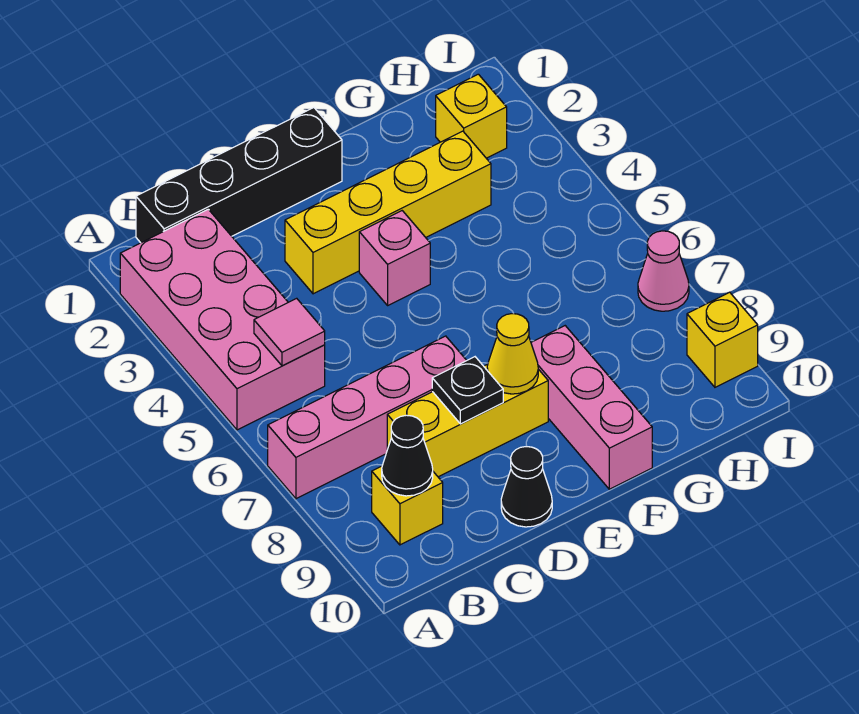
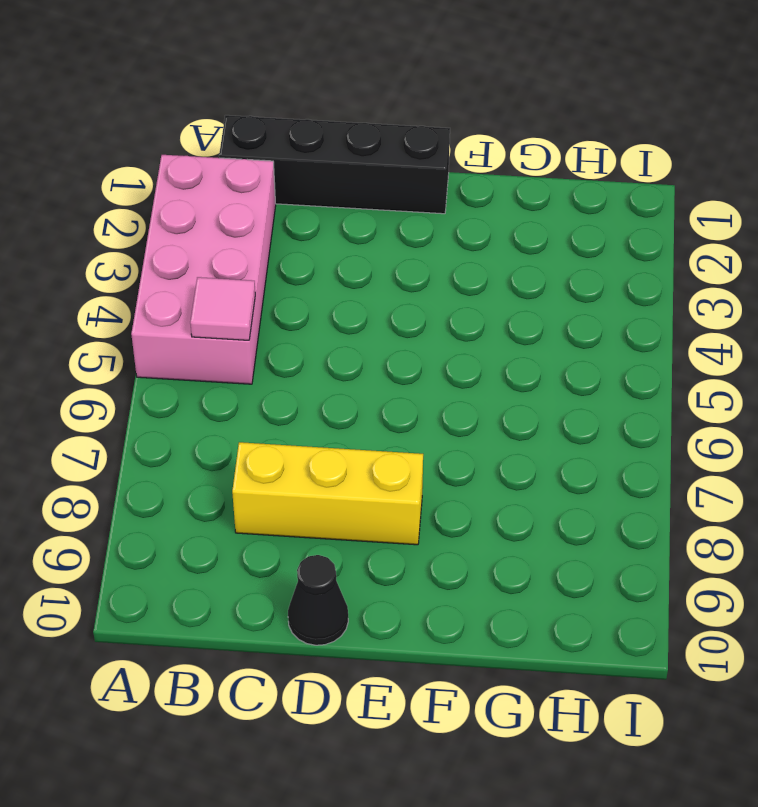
none -> pink 1x4 brick [268,336,467,499]
none -> yellow 1x1 brick [372,466,443,545]
none -> yellow 1x4 brick [285,131,491,294]

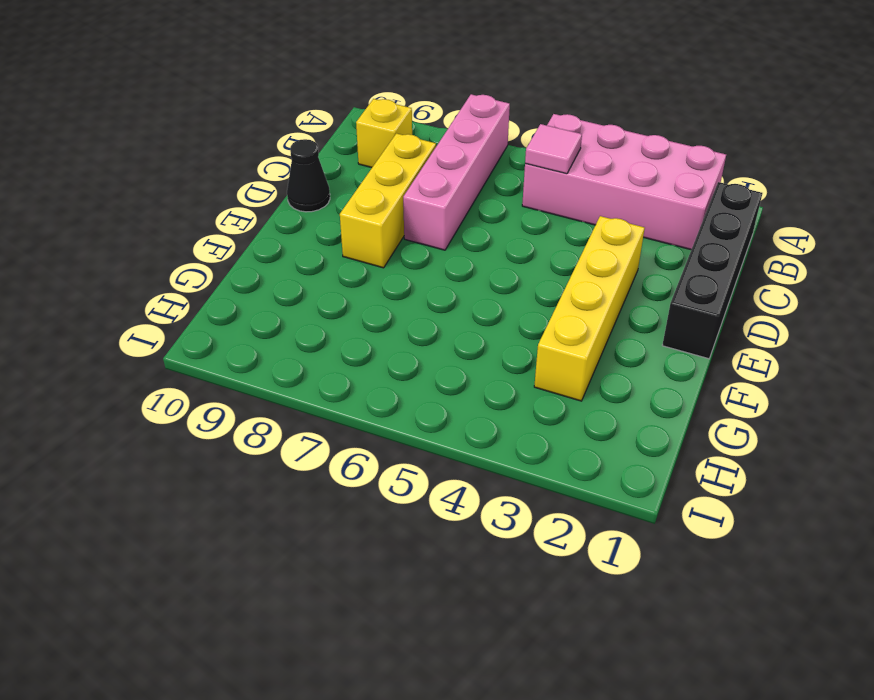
none -> pink 1x1 brick [359,211,430,305]
none -> pink 1x3 brick [531,326,652,489]
none -> yellow 1x1 brick [436,74,507,158]

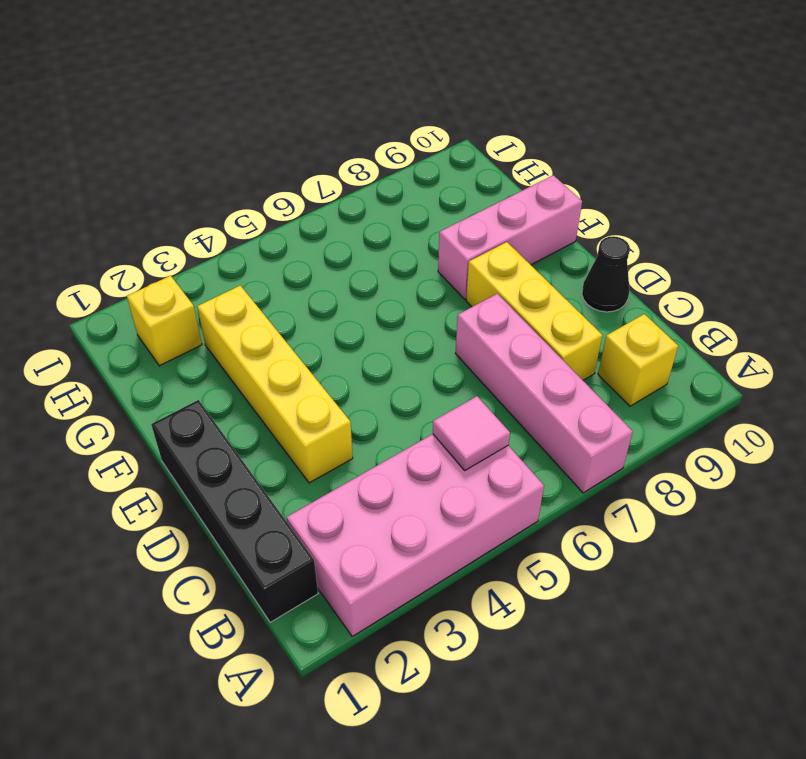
none -> pink 1x1 brick [359,211,430,305]
none -> pink 1x1 cone [638,231,689,311]
none -> yellow 1x1 brick [687,292,758,387]

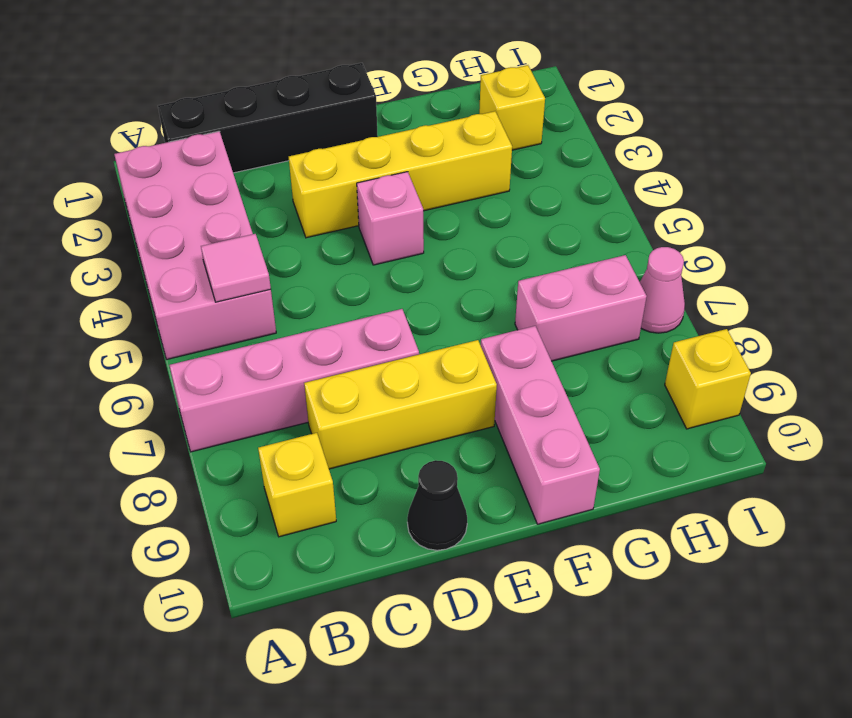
pink 1x2 brick [515,255,647,361] -> none
none -> black 1x1 cone [382,415,433,496]
none -> black 1x1 plate [432,357,503,424]
none -> yellow 1x1 cone [487,314,538,394]

